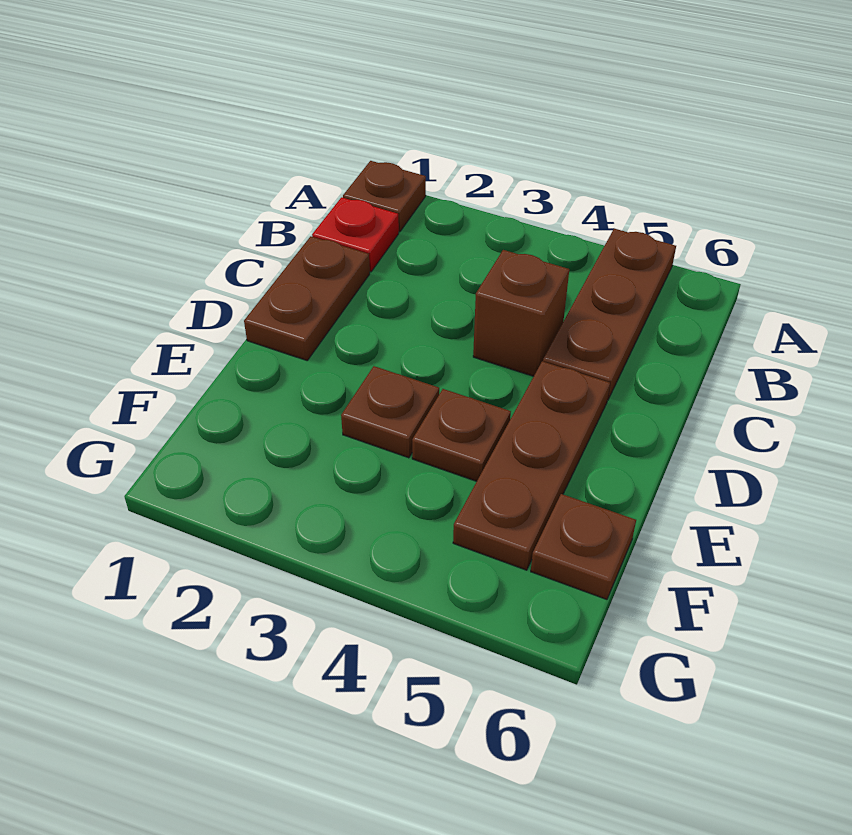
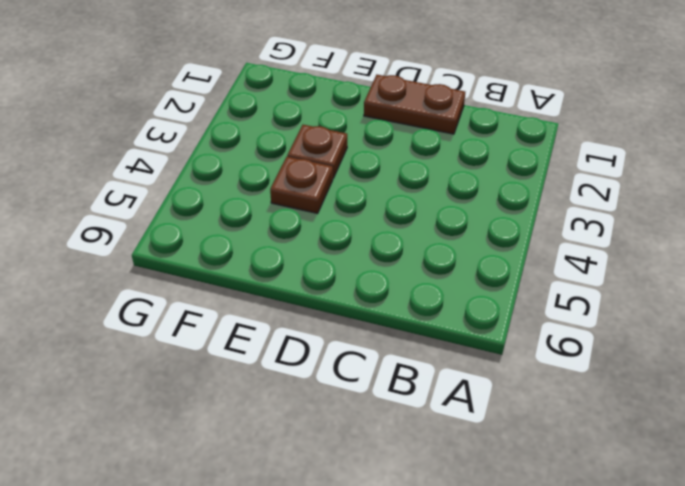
none -> brown 1x1 plate [343,161,426,232]
none -> brown 1x3 plate [543,229,676,399]

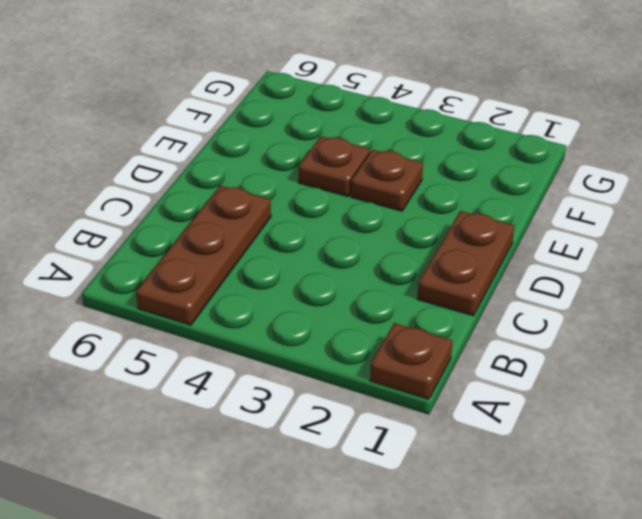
none -> red 1x1 plate [312,197,399,272]
none -> brown 1x1 brick [473,250,569,376]

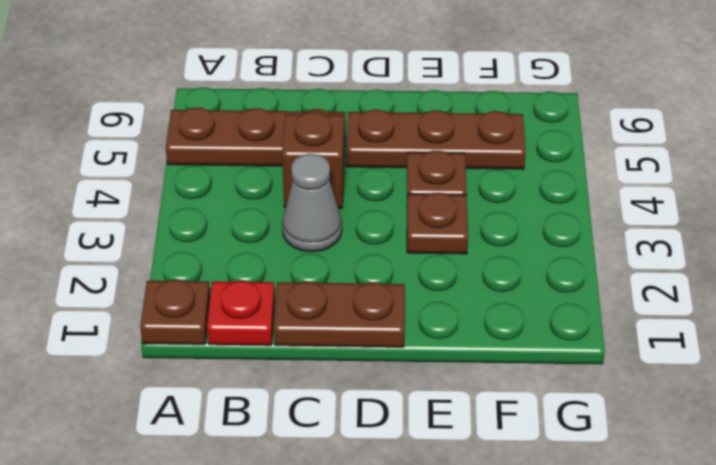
grey 1x1 cone [282,154,342,252] -> none
none -> brown 1x1 plate [531,494,636,599]

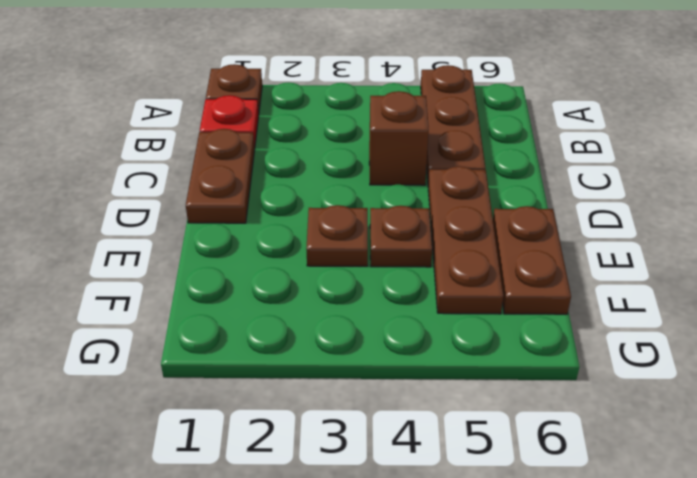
brown 1x2 plate [493,206,571,314] -> brown 1x1 plate [531,494,636,599]

